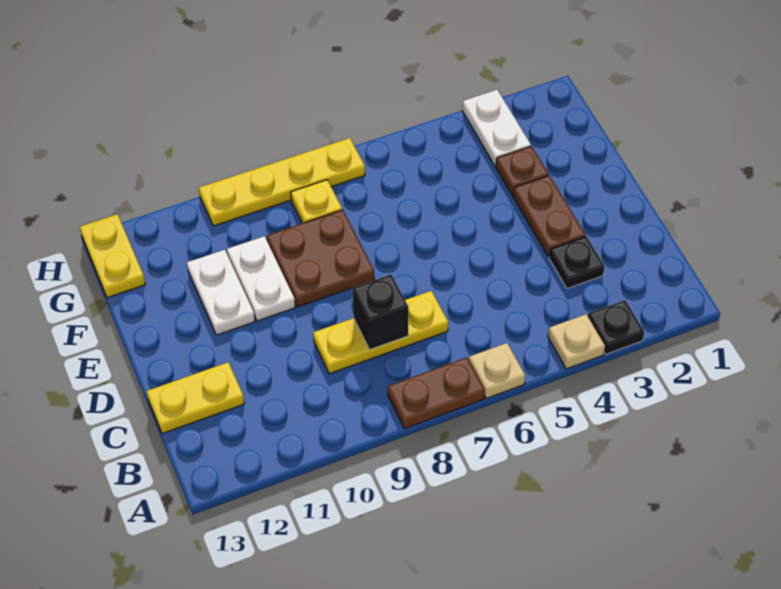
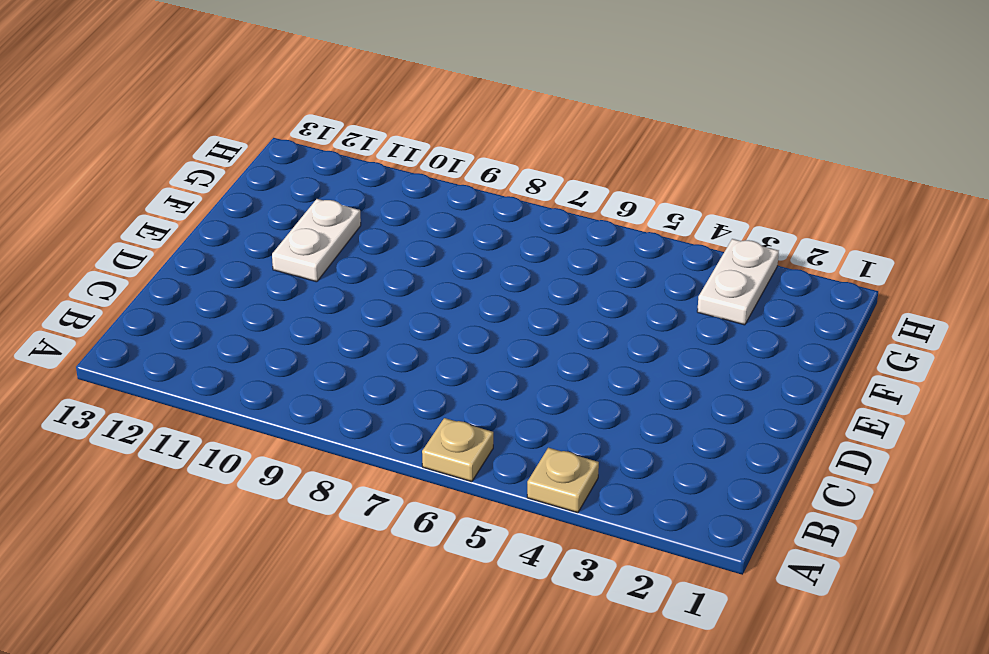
none -> black 1x1 plate [588,300,644,354]
none -> brown 1x2 plate [388,358,485,429]
none -> black 1x1 plate [549,236,605,288]

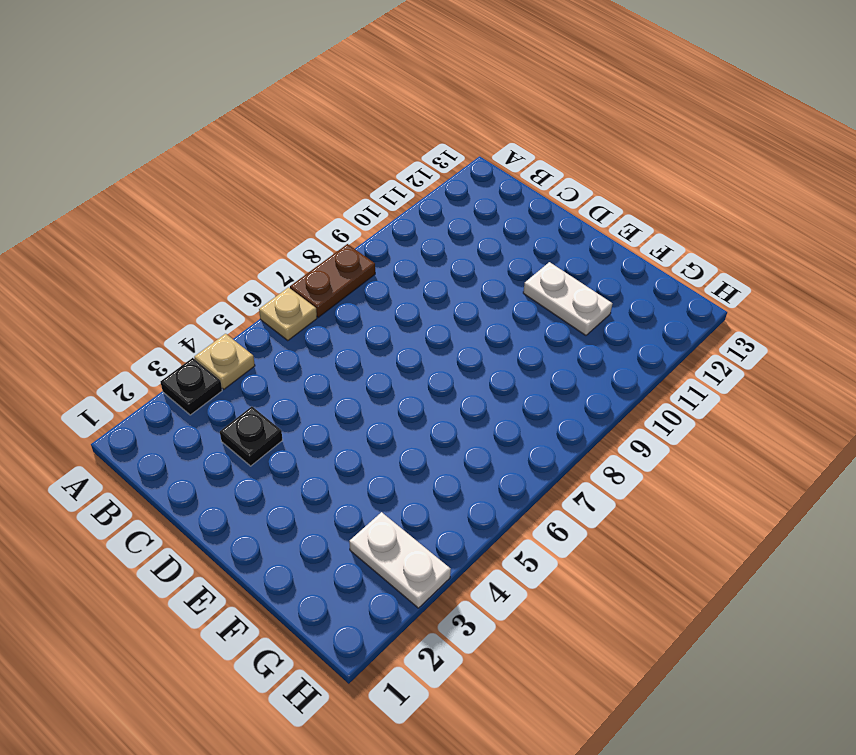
none -> yellow 1x3 plate [313,291,448,374]
none -> yellow 1x2 plate [146,362,244,434]
none -> brown 1x2 plate [513,175,585,257]

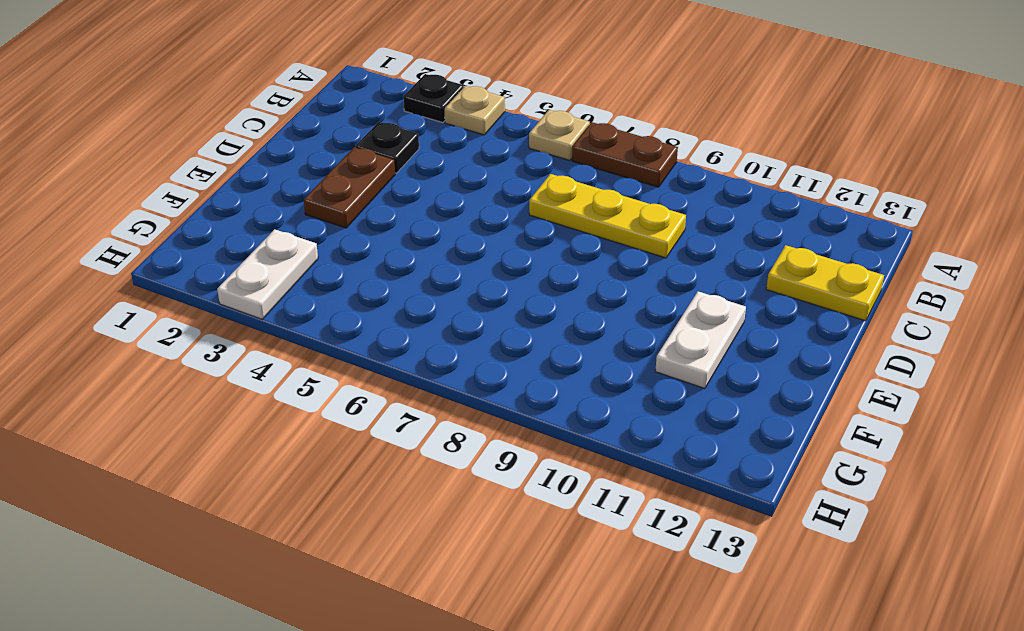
none -> brown 2x2 plate [267,210,375,307]
none -> white 1x2 plate [227,236,295,321]
none -> brown 1x1 plate [496,146,549,196]

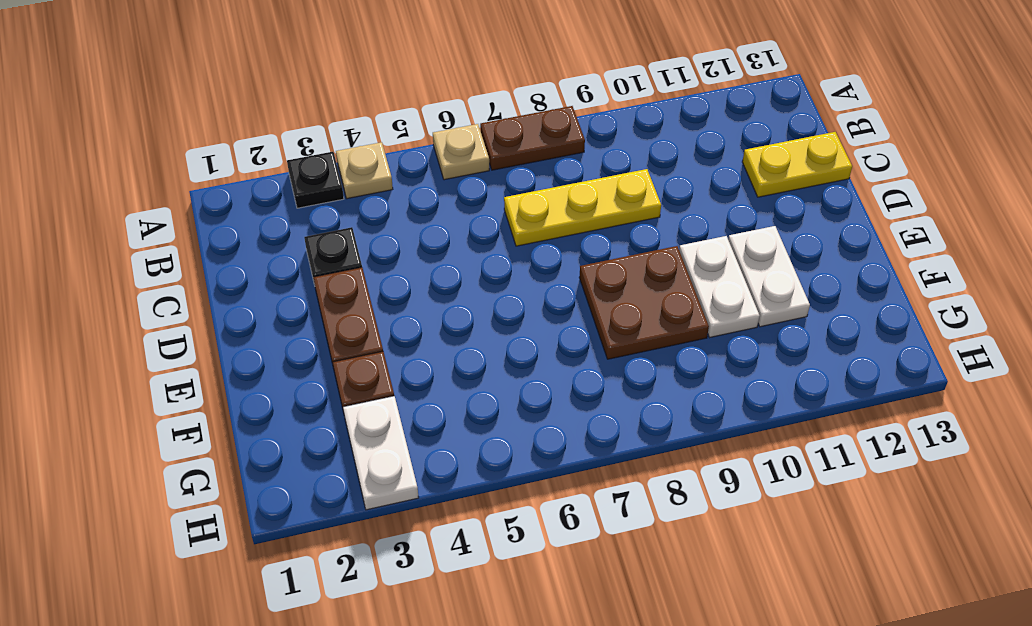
none -> yellow 1x1 plate [291,180,342,223]
none -> yellow 1x2 plate [80,214,145,298]
none -> yellow 1x4 plate [199,138,365,226]

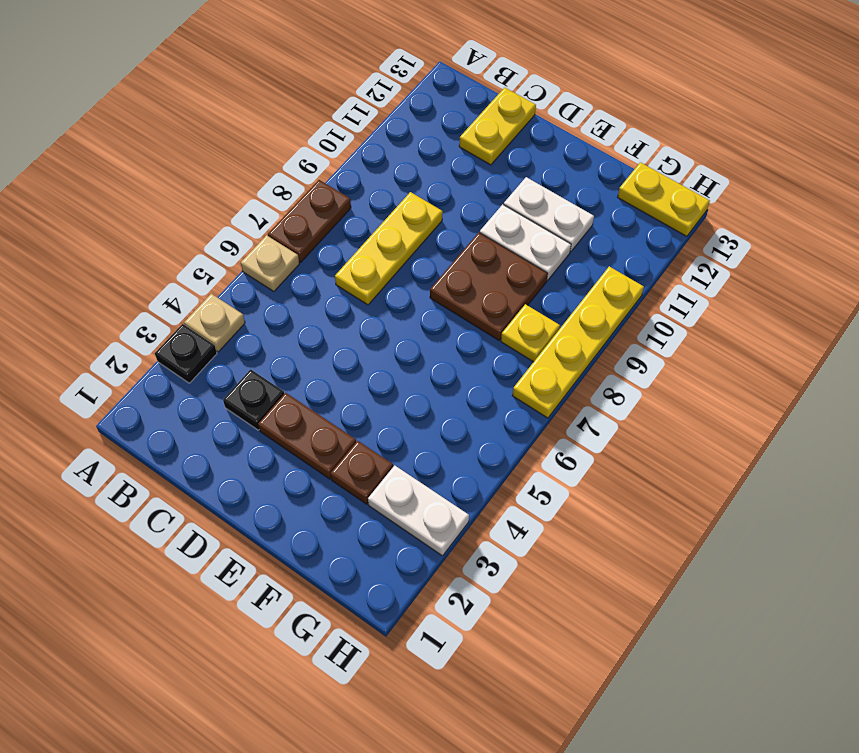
none -> black 1x1 brick [352,274,408,350]

